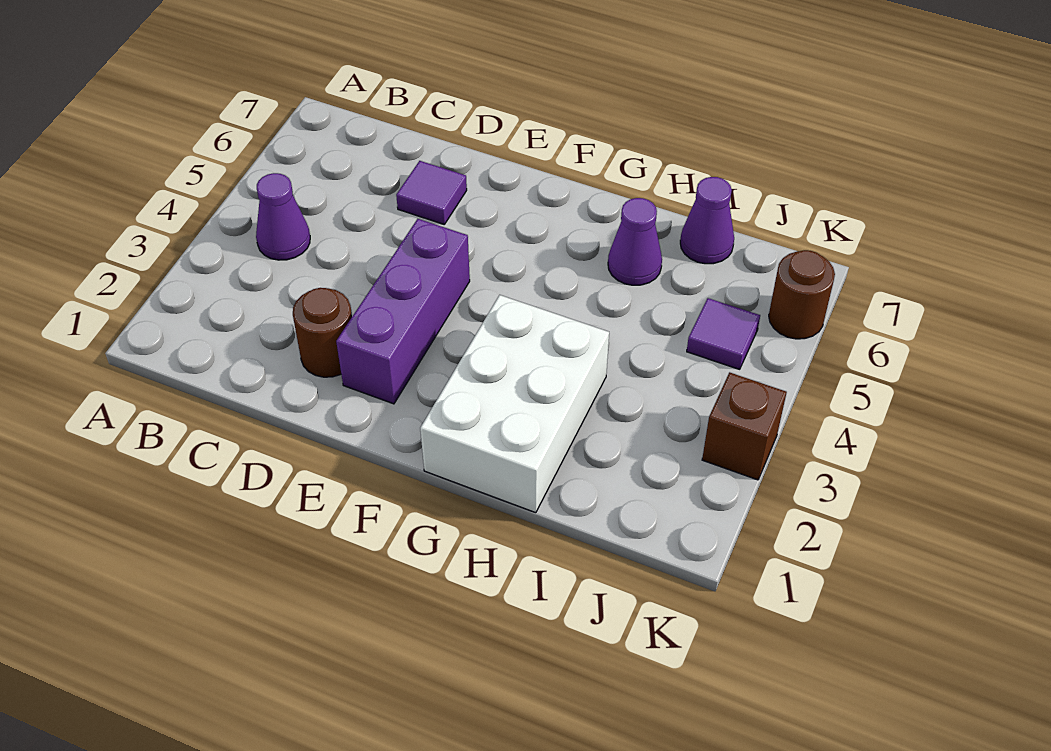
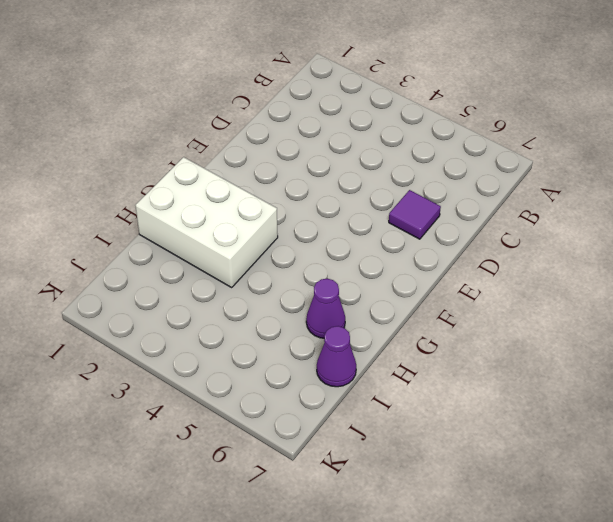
none -> purple 1x1 cone [256,173,310,260]
none -> brown 1x1 round brick [293,288,352,377]

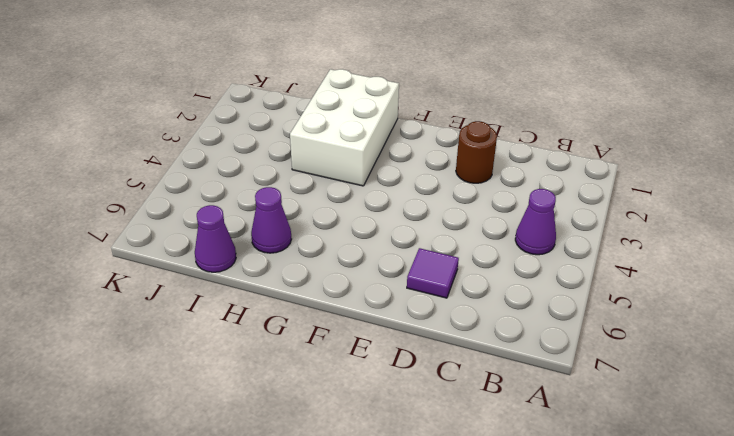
none -> purple 1x3 brick [336,219,470,404]
none -> purple 1x1 tile [687,298,760,369]

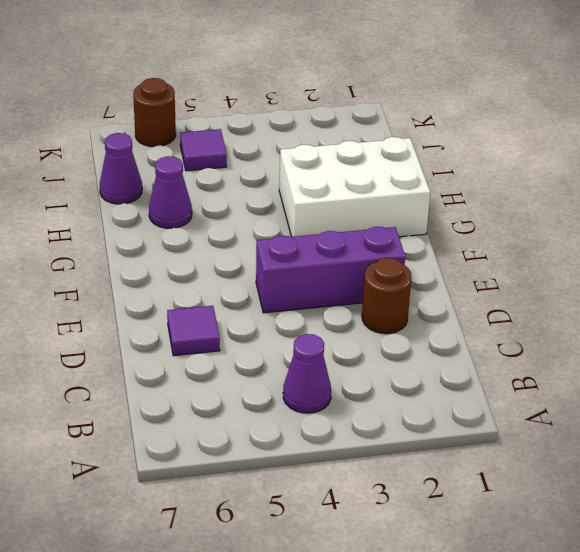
none -> brown 1x1 brick [702,372,787,480]

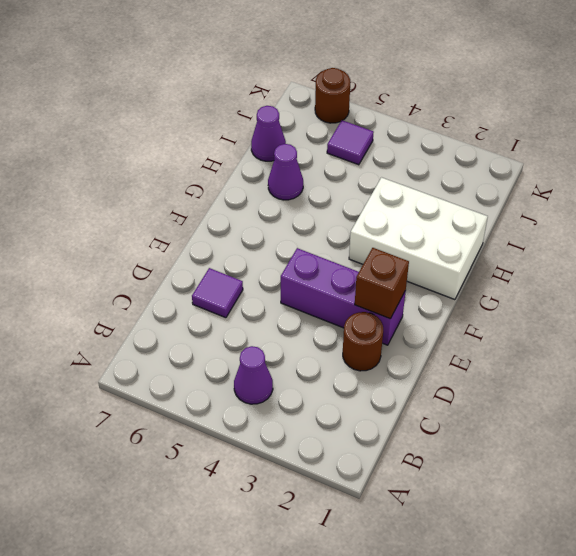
brown 1x1 brick [355,248,409,319] -> brown 1x1 brick moved to [702,372,787,480]

